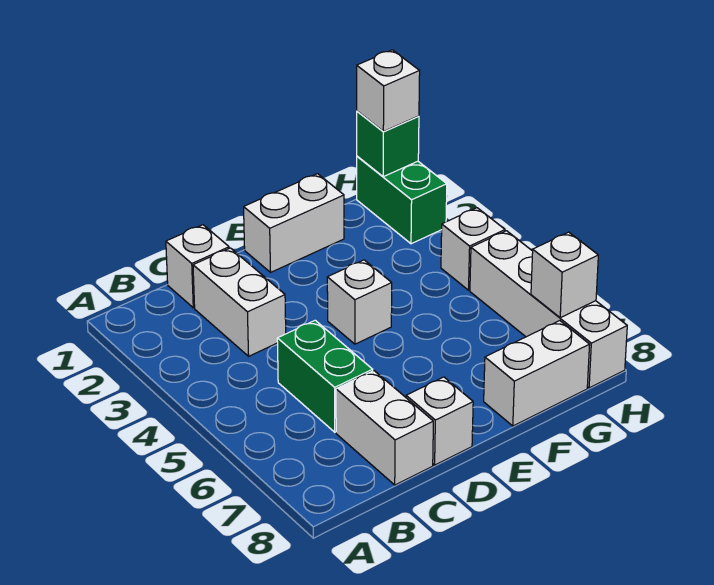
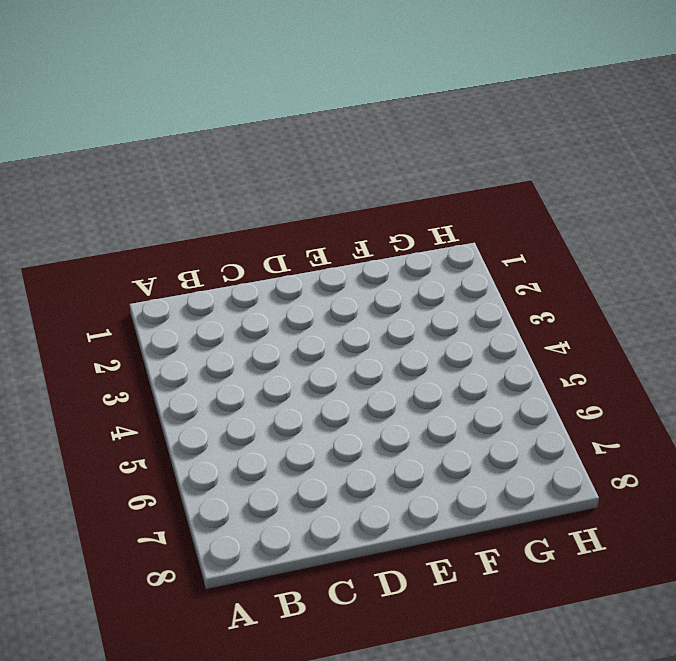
none -> white 1x1 brick [166,225,229,308]
none -> white 1x2 brick [193,248,286,356]
none -> green 1x2 brick [277,320,373,432]

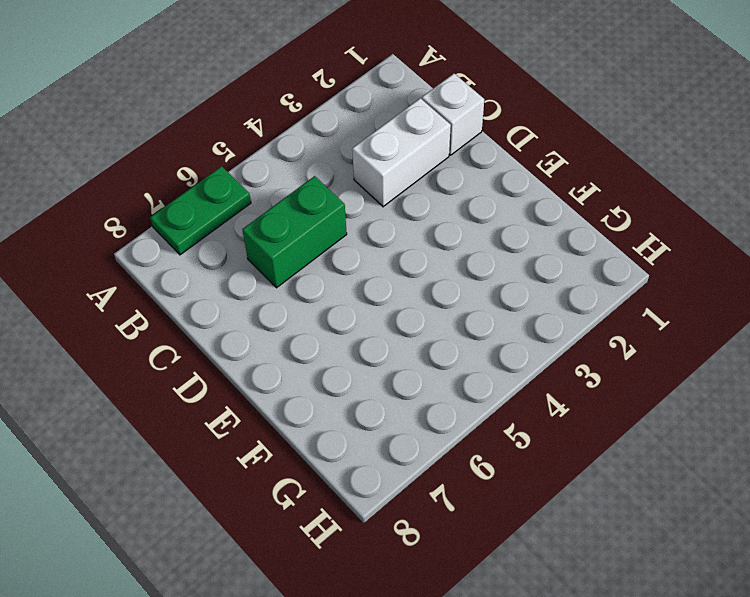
green 1x2 plate [150,166,251,255] -> none
none -> white 1x2 brick [336,371,433,485]
none -> white 1x1 brick [406,377,473,465]
none -> white 1x2 brick [244,174,344,272]

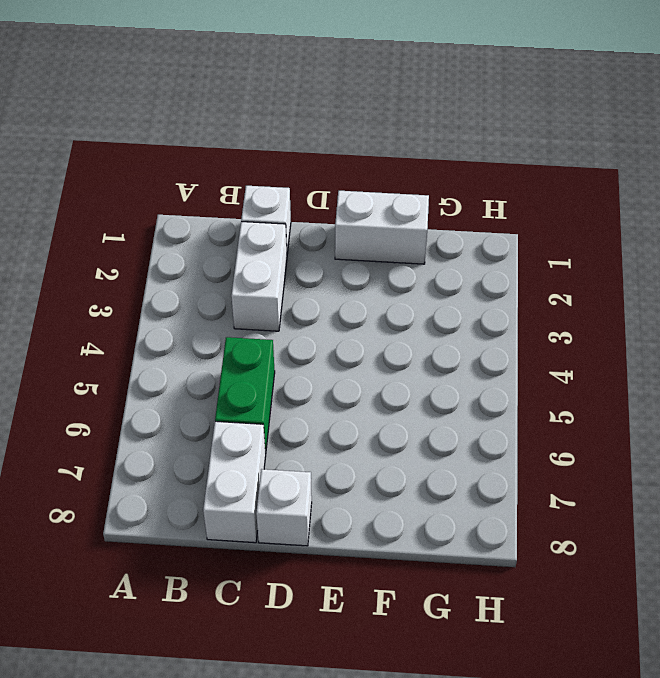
none -> white 1x1 brick [327,260,392,344]
none -> white 1x2 brick [484,321,590,426]
none -> green 1x2 brick [357,156,447,244]

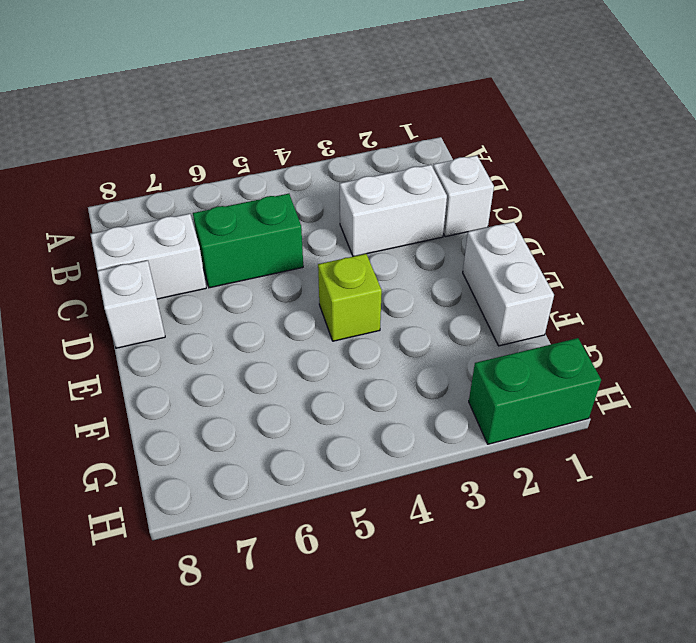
lime 1x1 brick [318,254,382,341] -> white 1x1 brick [327,260,392,344]
none -> white 1x2 brick [484,321,590,426]
none -> white 1x1 brick [441,208,505,290]
none -> white 1x4 brick [470,231,627,388]

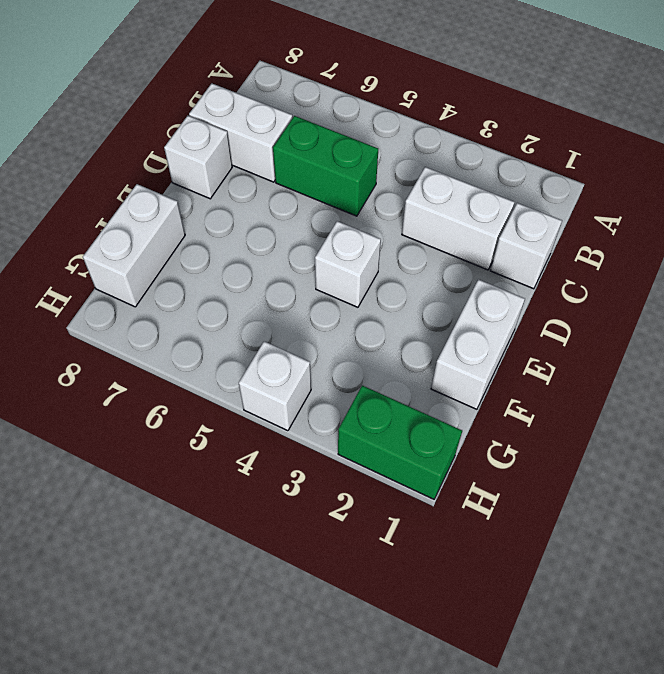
none -> white 1x4 brick [470,231,627,388]
none -> green 1x1 brick [357,111,419,177]
none -> white 1x1 brick [531,232,598,318]

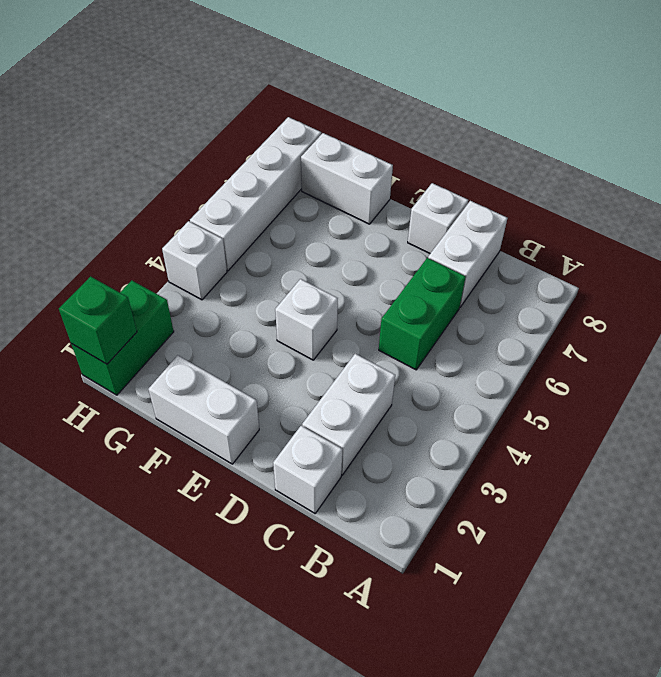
none -> white 1x1 brick [531,232,598,318]
none -> white 1x1 brick [357,50,420,132]

